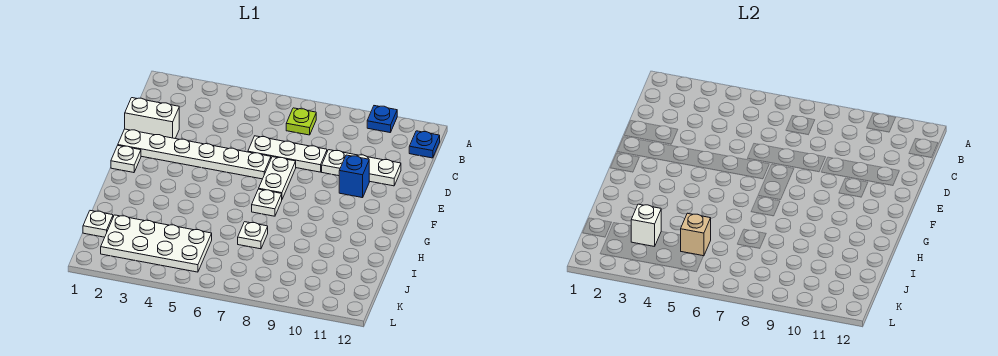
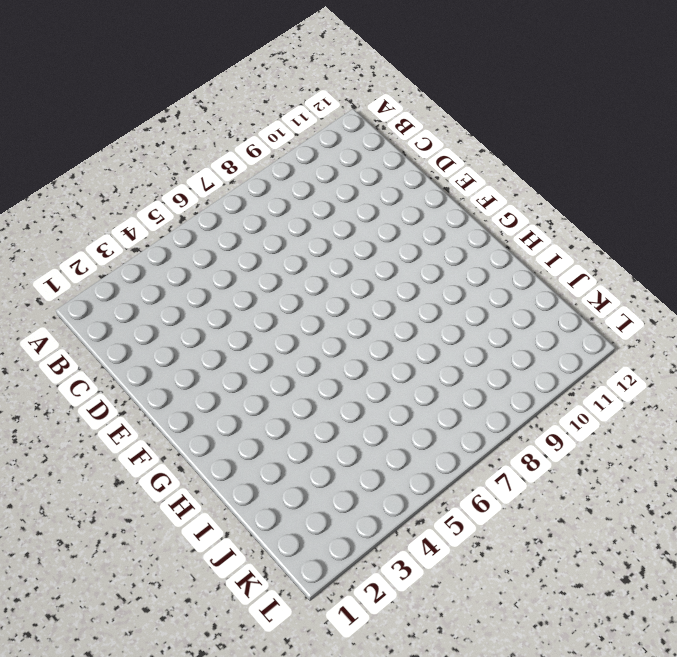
none -> blue 1x1 plate [367,106,397,133]
none -> lime 1x1 plate [286,108,316,135]
none -> blue 1x1 plate [409,131,440,158]

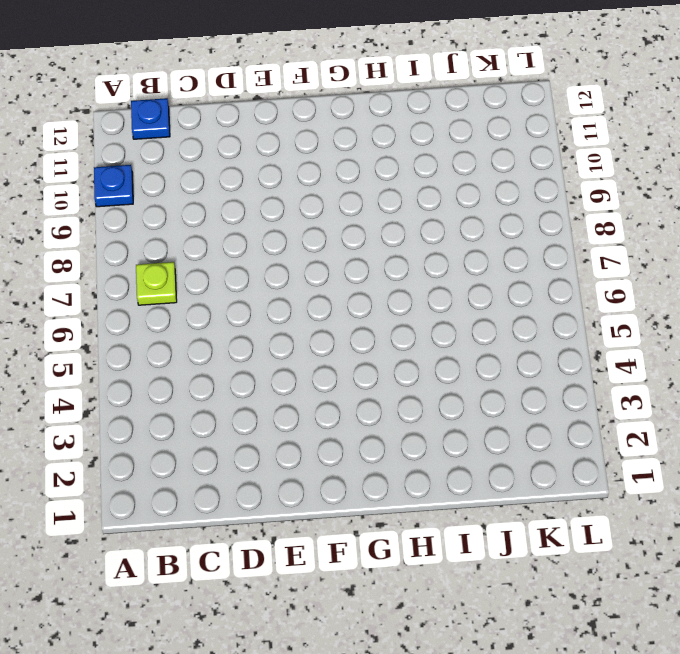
none -> white 1x2 brick [125,98,179,138]
none -> white 1x3 plate [248,136,327,172]
none -> white 1x3 plate [322,150,401,186]

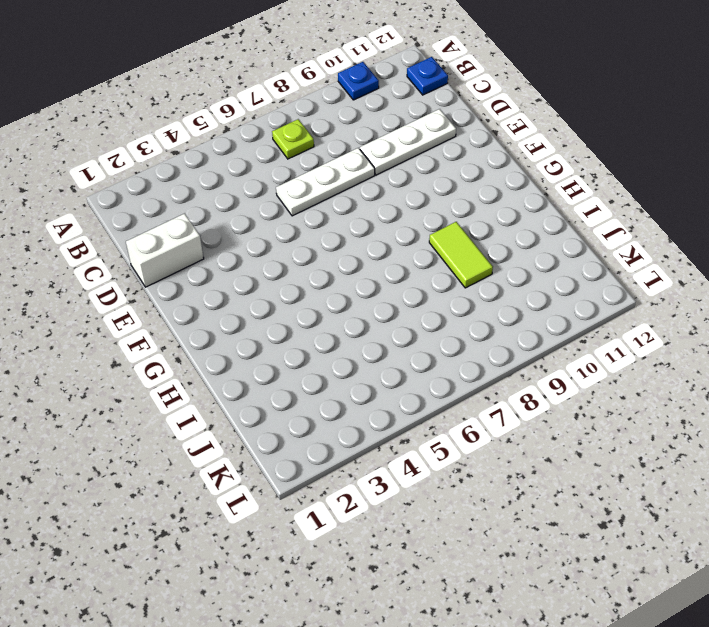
lime 1x2 tile [429,222,493,288] -> none
none -> white 1x6 plate [118,129,271,179]
none -> white 1x2 plate [259,157,296,199]
none -> blue 1x1 brick [339,155,369,198]

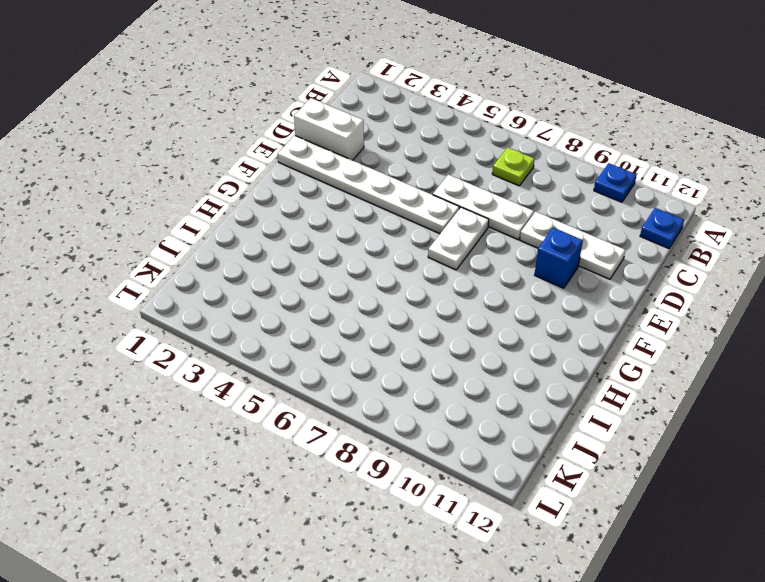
none -> white 1x1 plate [111,145,141,173]
none -> white 1x1 plate [252,189,282,216]
none -> white 1x1 plate [238,222,268,249]

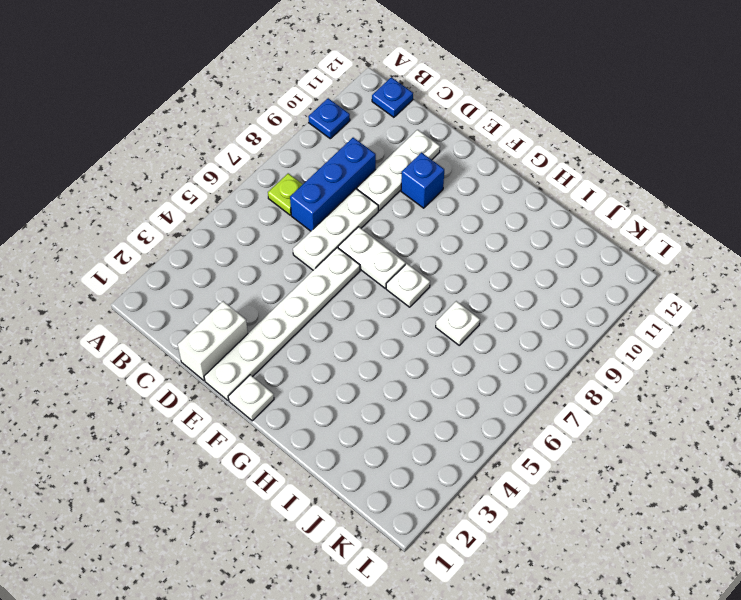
blue 1x3 brick [290,138,376,231] -> none
none -> white 1x1 plate [83,211,113,237]
none -> white 2x4 plate [101,215,212,272]
none -> white 1x1 brick [631,204,661,247]

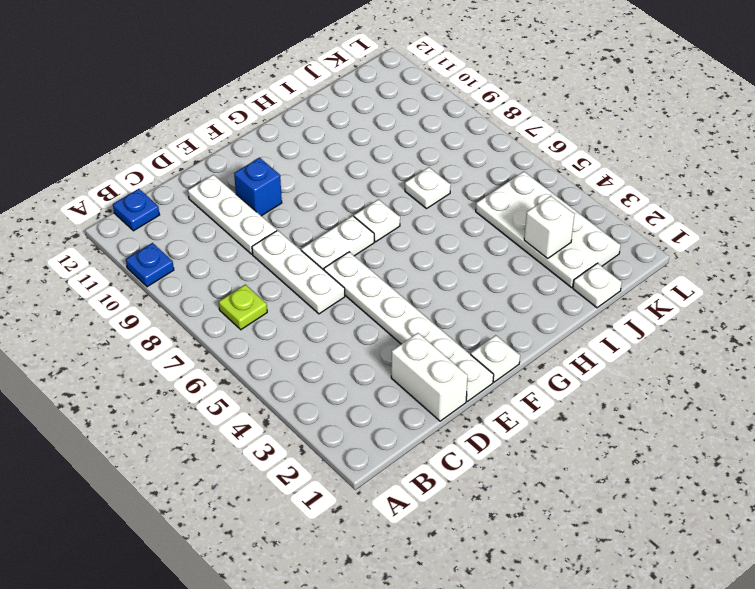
none -> tan 1x1 brick [681,213,711,256]

